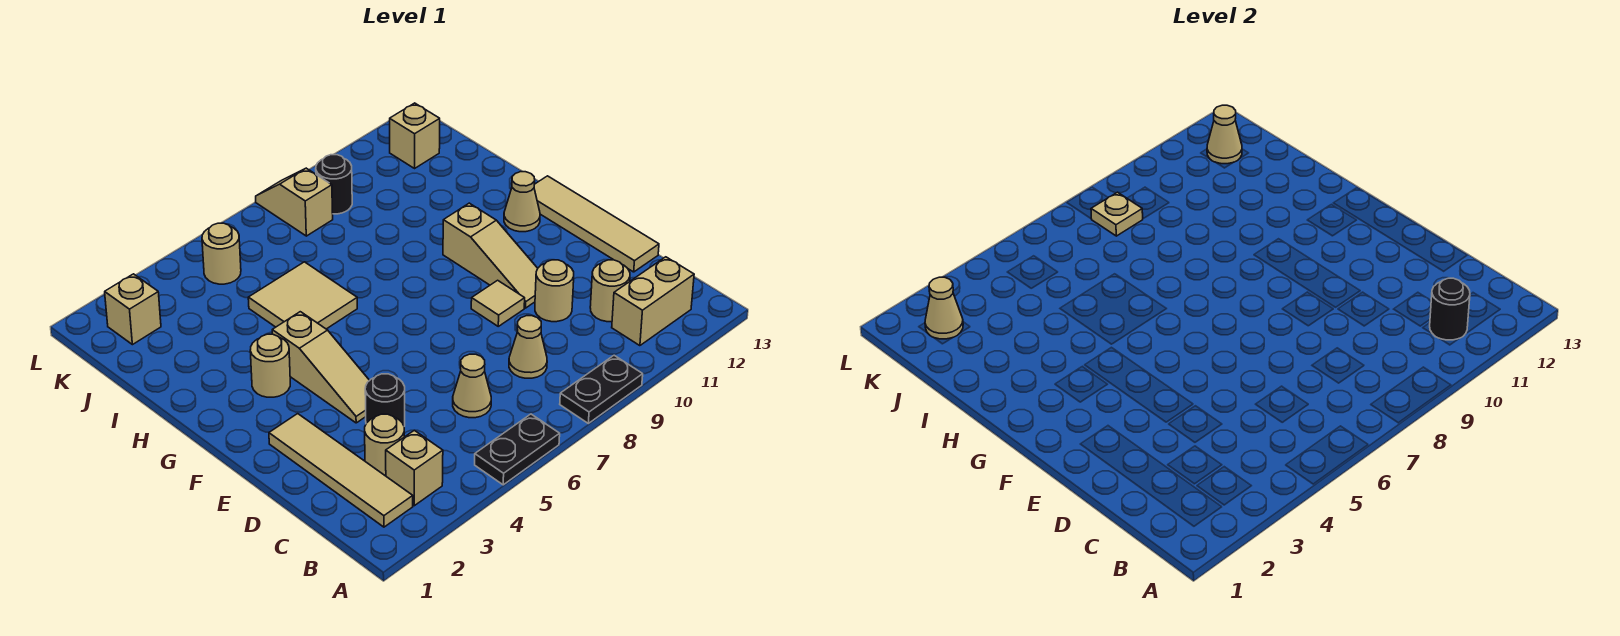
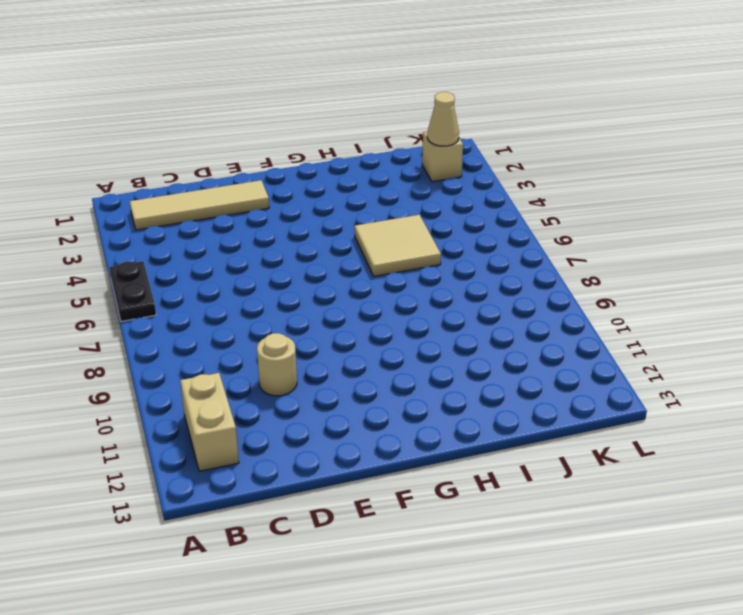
none -> black 1x2 plate [560,355,643,423]
none -> tan 1x1 brick [386,430,443,506]
none -> tan 1x1 round brick [365,414,404,476]

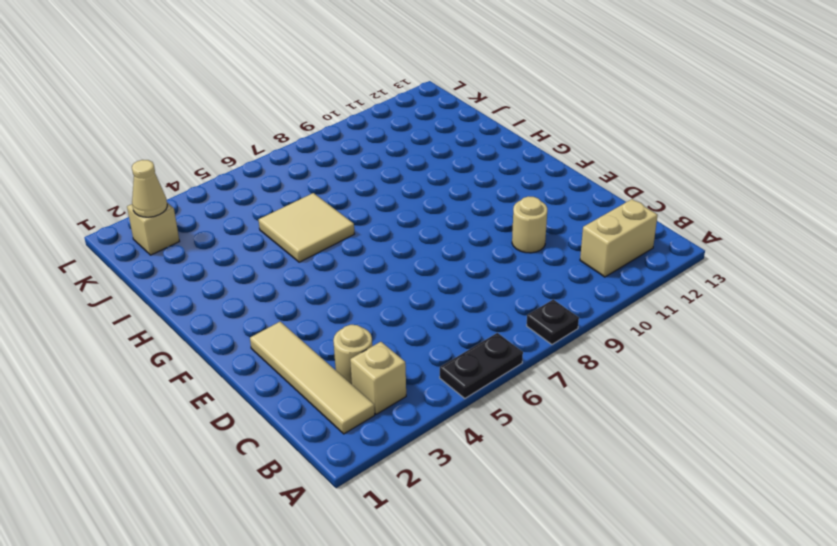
black 1x1 plate [527,299,579,344] -> black 1x2 plate [560,355,643,423]
none -> tan 1x1 cone [453,354,491,418]
none -> tan 1x1 cone [509,316,547,378]
none -> tan 1x1 round brick [590,260,630,322]

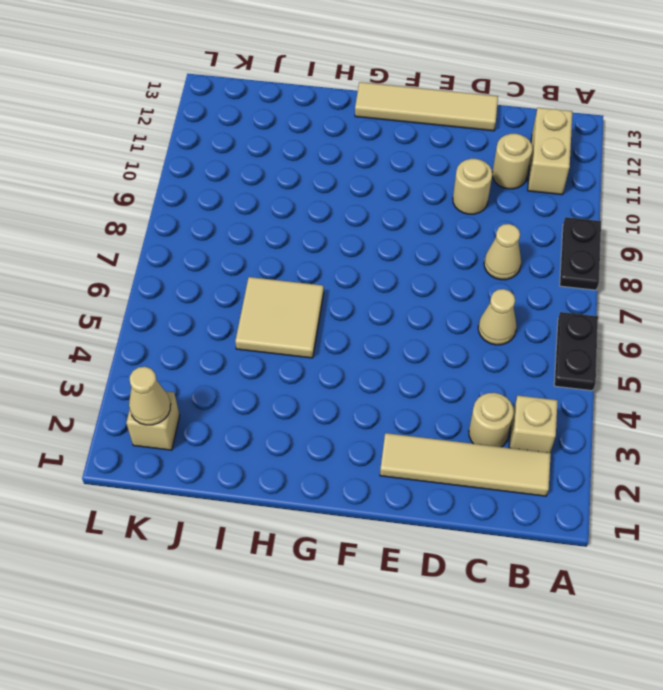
none -> black 1x1 round brick [365,374,405,426]
none -> tan 1x3 slope [272,312,370,423]
none -> tan 1x1 tile [471,280,525,326]

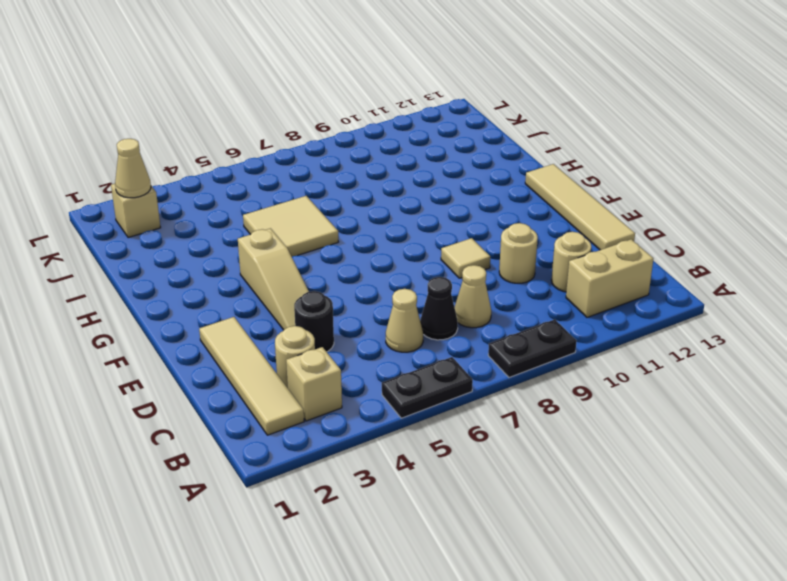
black 1x1 cone [420,277,458,340] -> none
none -> tan 1x3 slope [443,203,538,308]
none -> tan 1x1 round brick [250,334,290,397]
none -> tan 1x1 cone [504,172,540,232]

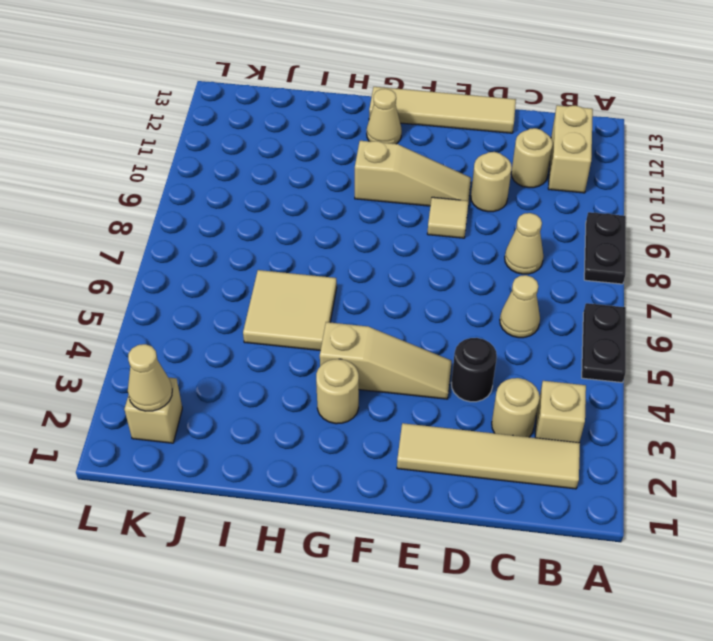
none -> tan 1x1 round brick [202,223,241,284]
none -> tan 1x2 slope [256,168,333,236]
none -> black 1x1 round brick [316,155,352,214]

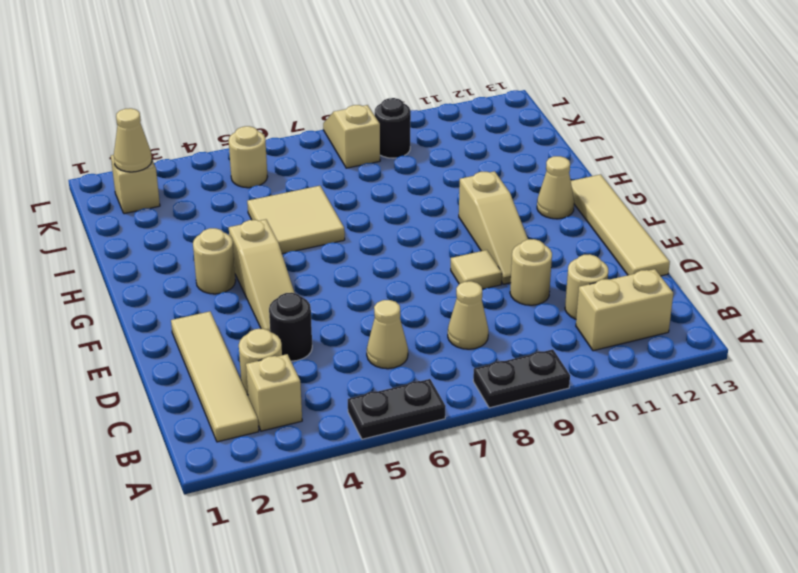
none -> tan 1x1 brick [390,103,440,168]
none -> black 1x1 round brick [1430,278,1470,340]
none -> tan 1x1 plate [1091,192,1143,236]

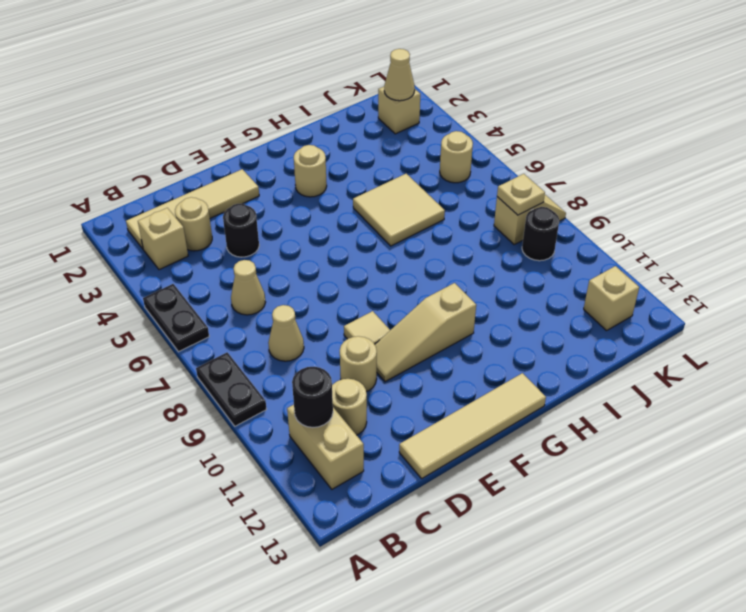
none -> tan 1x3 slope [272,312,370,423]
none -> tan 1x1 cone [504,172,540,232]
none -> tan 1x1 cone [1207,105,1242,164]

